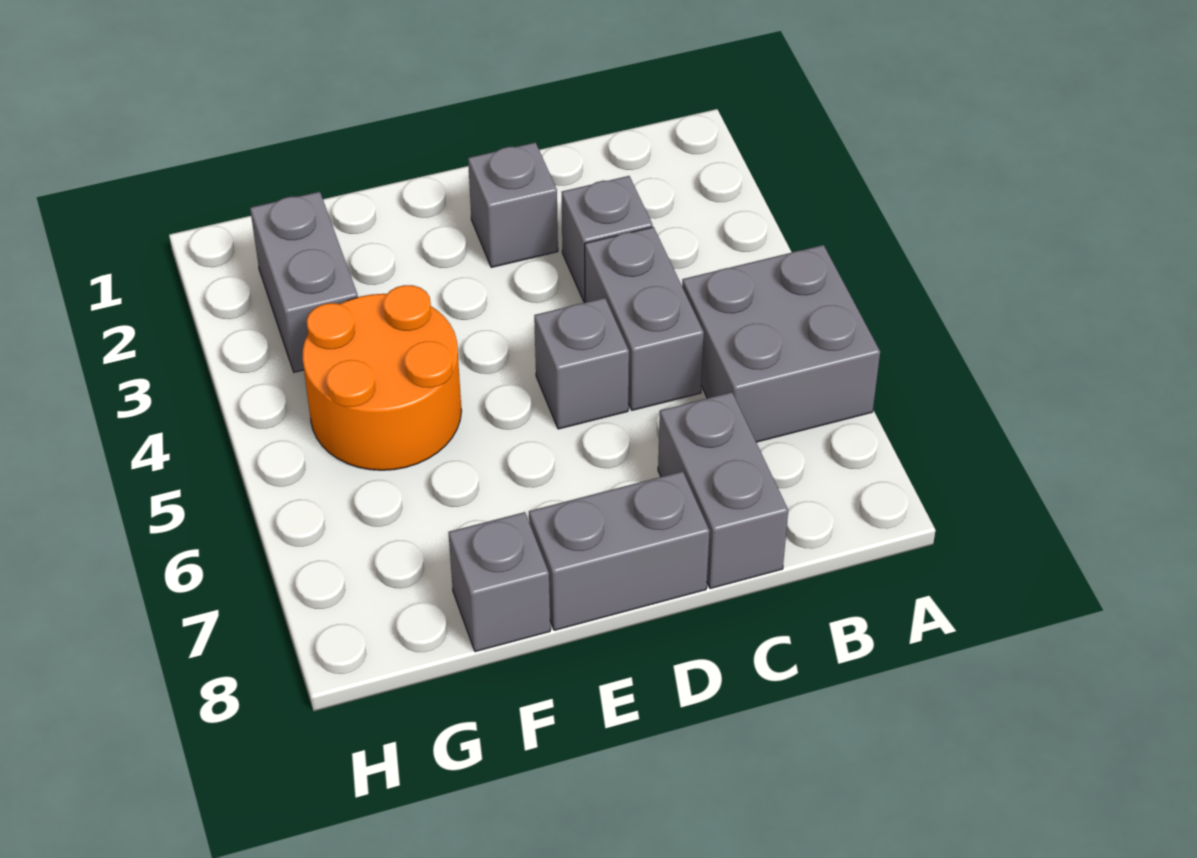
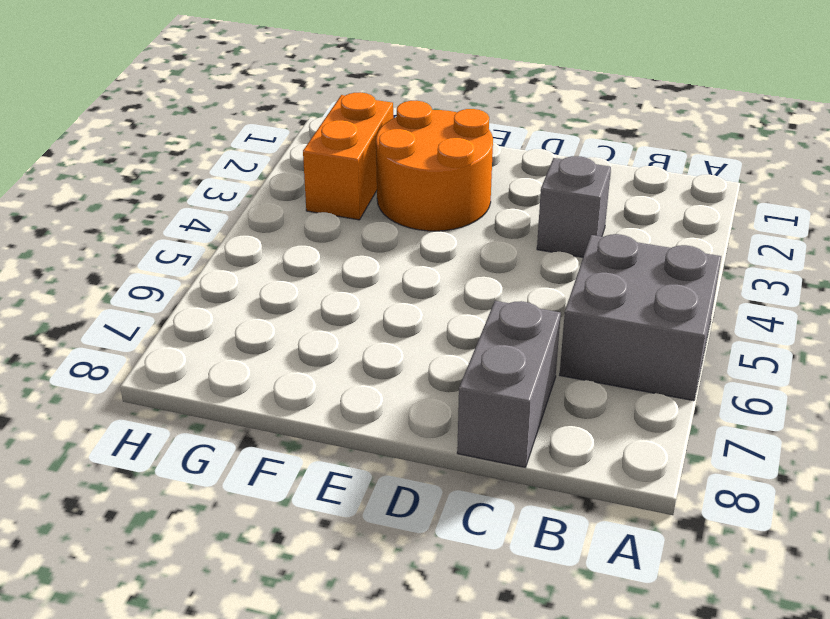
orange 2x2 round brick [376,101,493,231] -> orange 2x2 round brick moved to [303,285,462,470]
orange 1x2 brick [303,92,393,220] -> grey 1x2 brick [250,192,358,372]
none -> grey 1x2 brick [585,227,704,410]
none -> grey 1x1 brick [468,142,558,267]

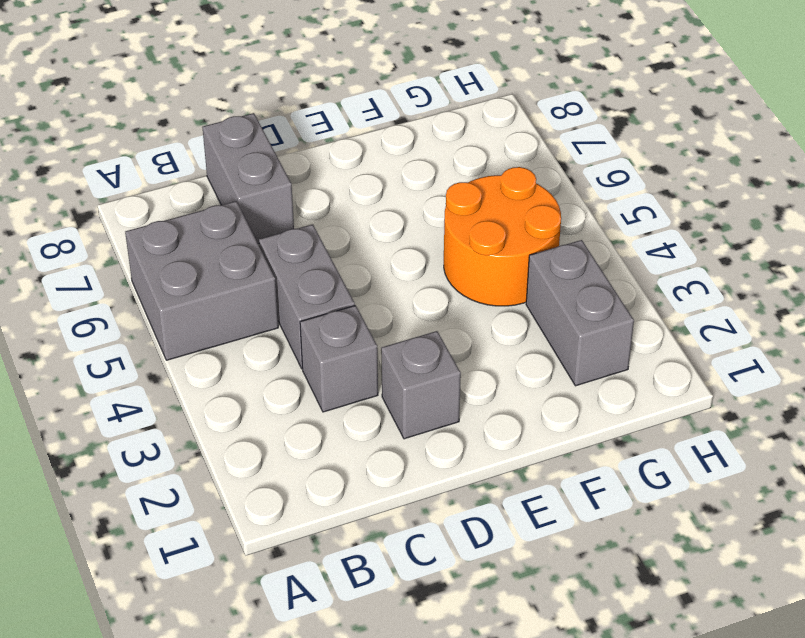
none -> grey 1x1 brick [534,298,629,429]
none -> grey 1x2 brick [529,471,710,630]

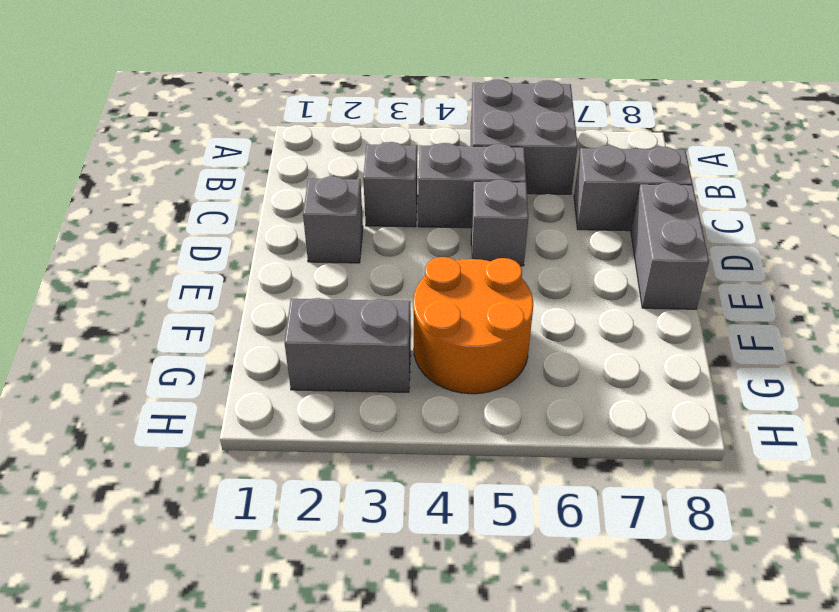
none -> grey 1x1 brick [449,512,550,652]

